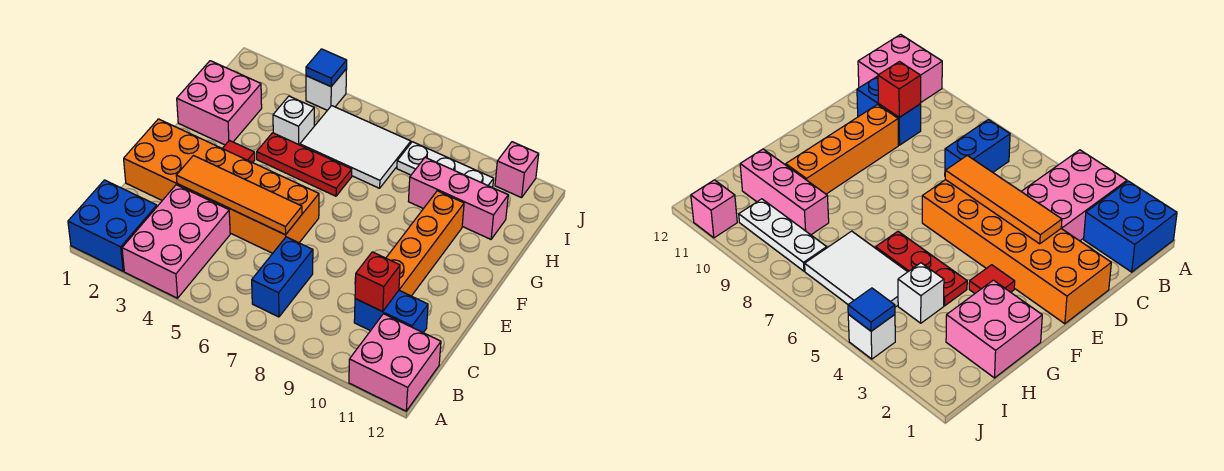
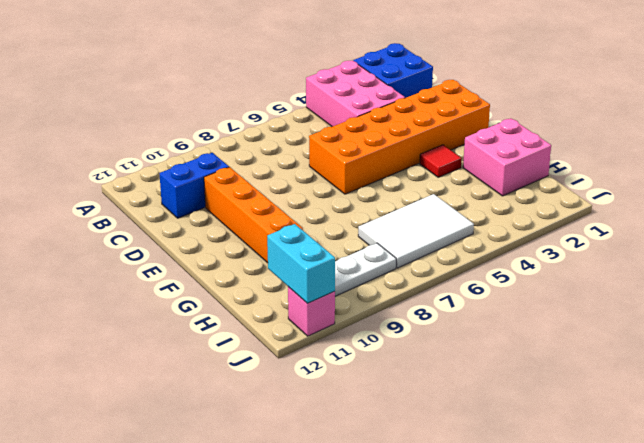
cyan 1x2 brick [267,224,335,303] -> none
none -> pink 2x2 brick [349,314,441,411]
none -> blue 1x2 brick [252,237,313,317]
none -> red 1x3 plate [257,133,352,196]

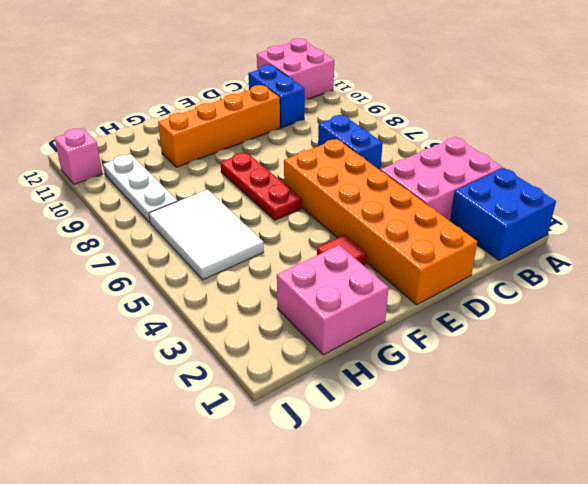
blue 1x2 brick [318,115,383,170] -> blue 1x2 brick turned to [252,237,313,317]
red 1x3 plate [221,152,302,220] -> red 1x3 plate moved to [257,133,352,196]
none -> white 1x1 brick [273,96,314,145]
none -> pink 1x3 brick [408,158,508,239]
none -> white 1x1 brick [306,69,347,110]

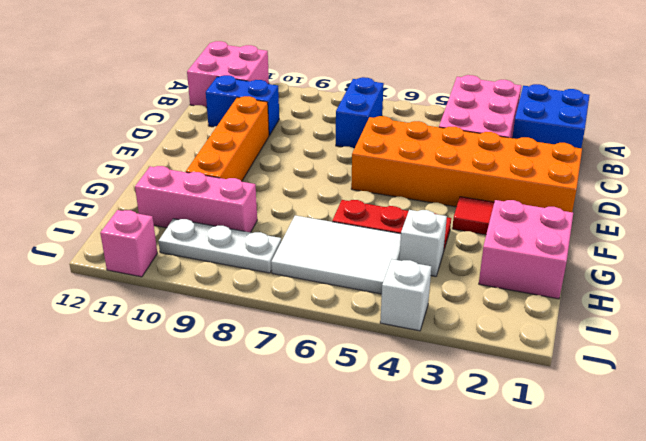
none -> red 1x1 brick [355,252,400,311]
none -> orange 1x4 tile [176,156,302,235]
none -> blue 1x1 tile [306,49,347,86]

